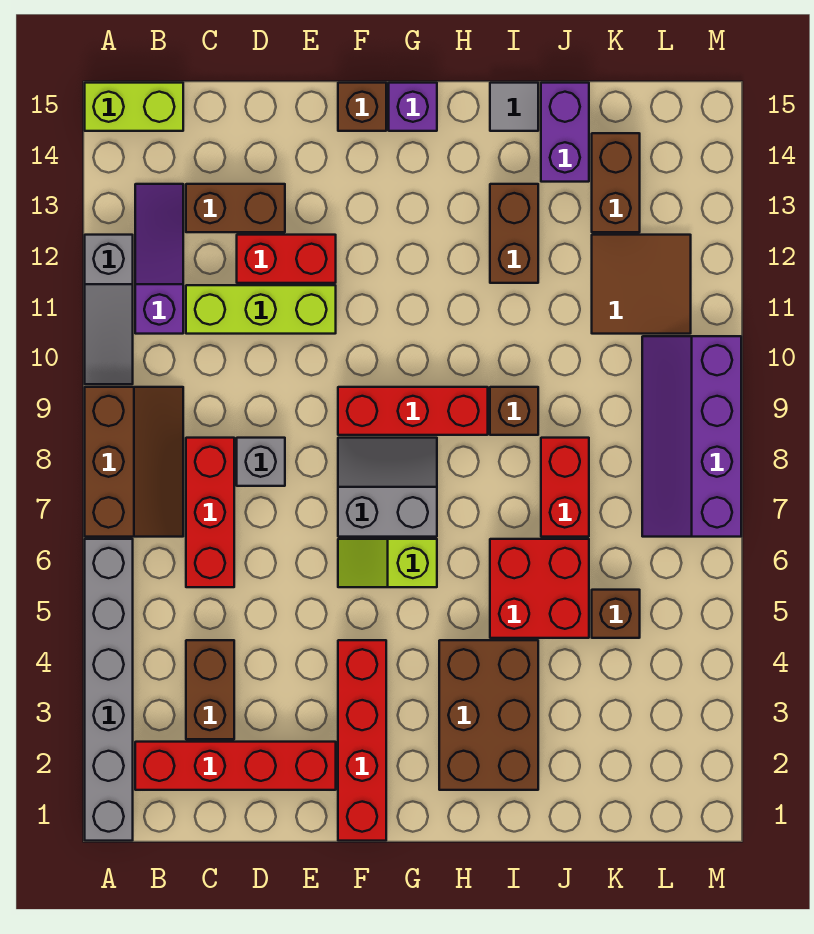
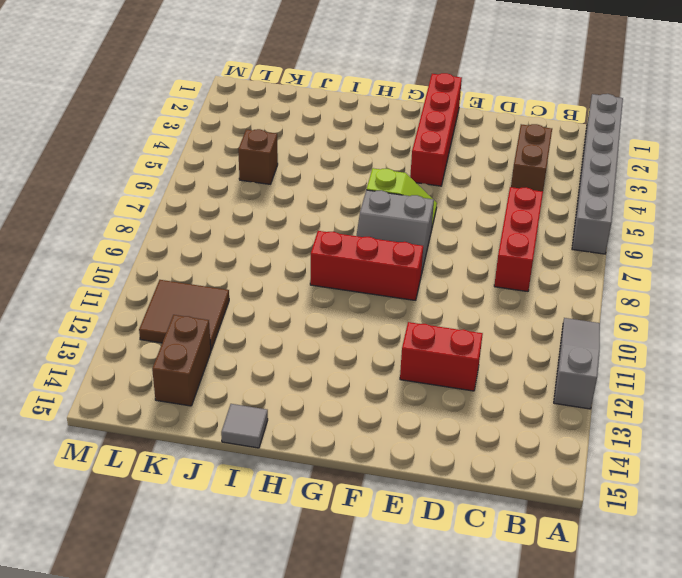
none -> brown 2x3 slope [85,387,183,537]
none -> lime 1x2 brick [85,83,183,131]
none -> red 1x4 brick [135,742,336,790]

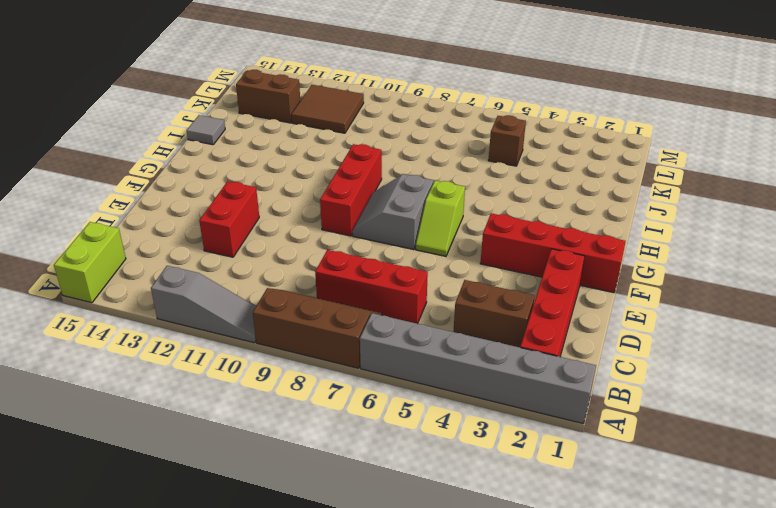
none -> purple 1x3 slope [135,184,183,334]
none -> lime 1x3 brick [186,285,336,334]
none -> brown 1x2 brick [186,184,285,232]

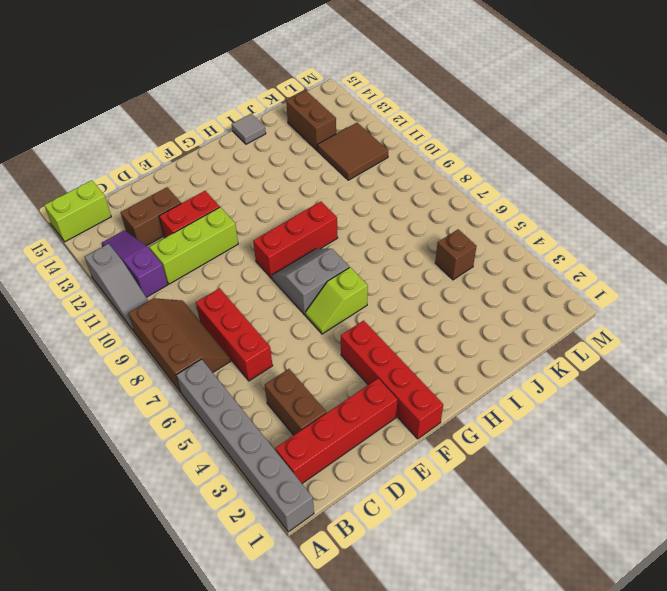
none -> grey 1x1 brick [237,438,285,486]
none -> brown 1x1 brick [338,83,386,131]
none -> purple 1x1 brick [389,83,437,131]

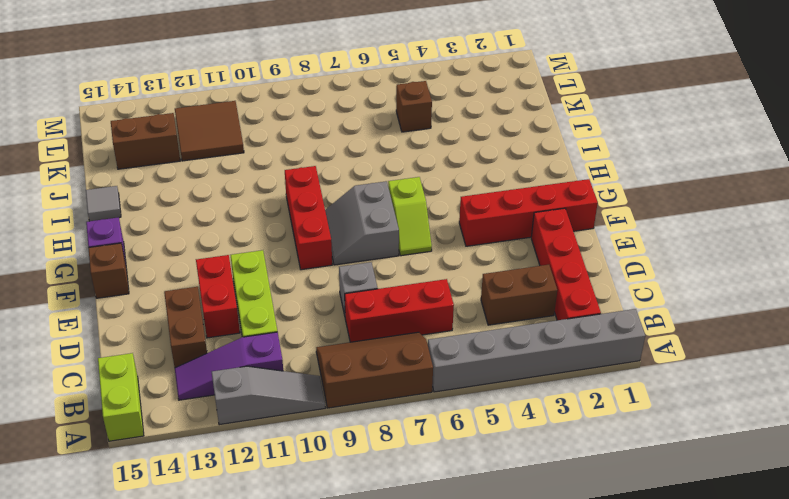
none -> brown 2x3 brick [439,640,538,790]
none -> red 2x2 brick [490,539,589,638]
none -> brown 1x1 brick [490,387,538,435]

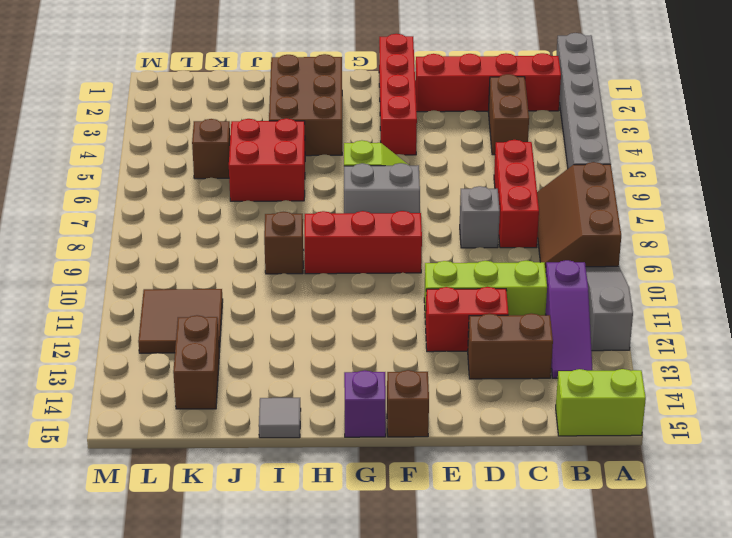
none -> brown 1x2 brick [490,184,538,283]
none -> red 1x2 brick [541,438,589,537]
none -> purple 1x2 brick [541,83,589,182]

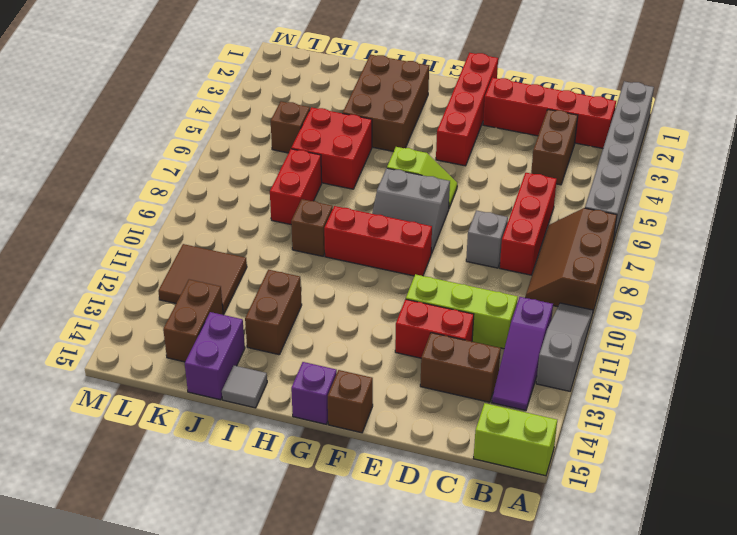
none -> purple 2x4 slope [642,336,741,537]

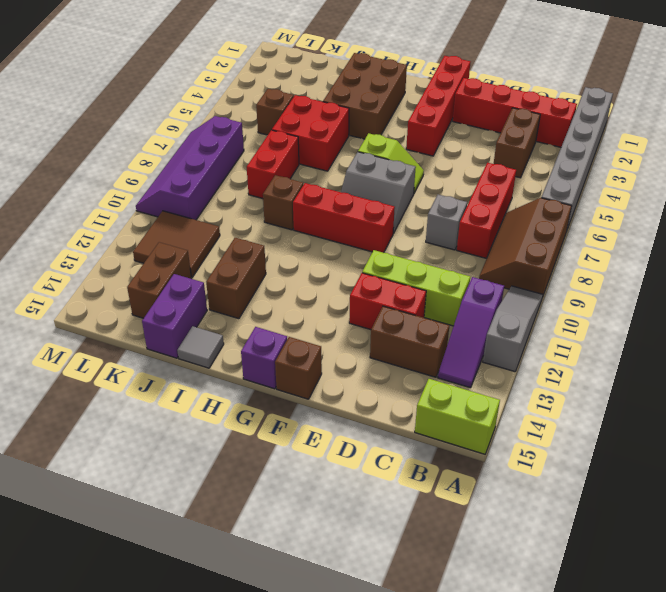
purple 2x4 slope [136,116,244,220] -> purple 2x4 slope turned to [642,336,741,537]

